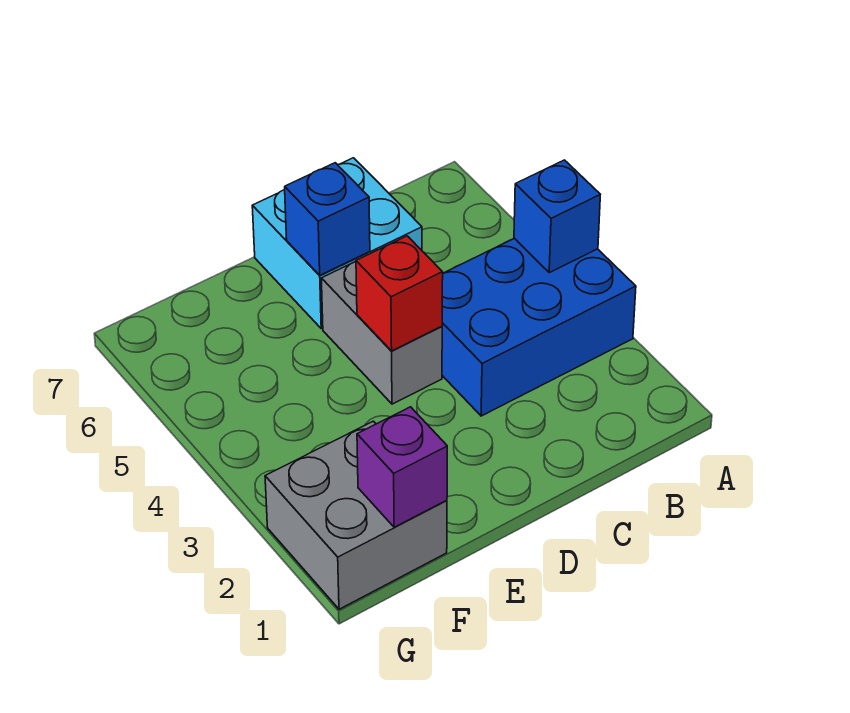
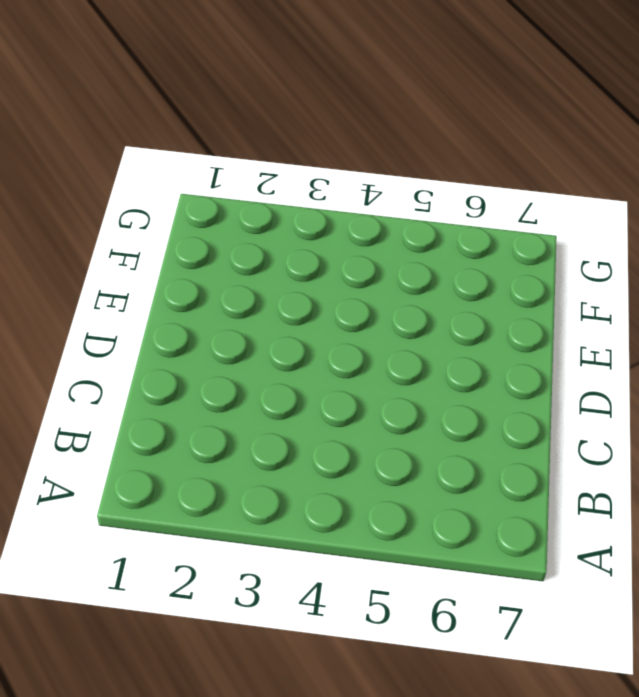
none -> blue 2x3 brick [442,238,636,416]
none -> cyan 2x2 brick [252,158,422,329]

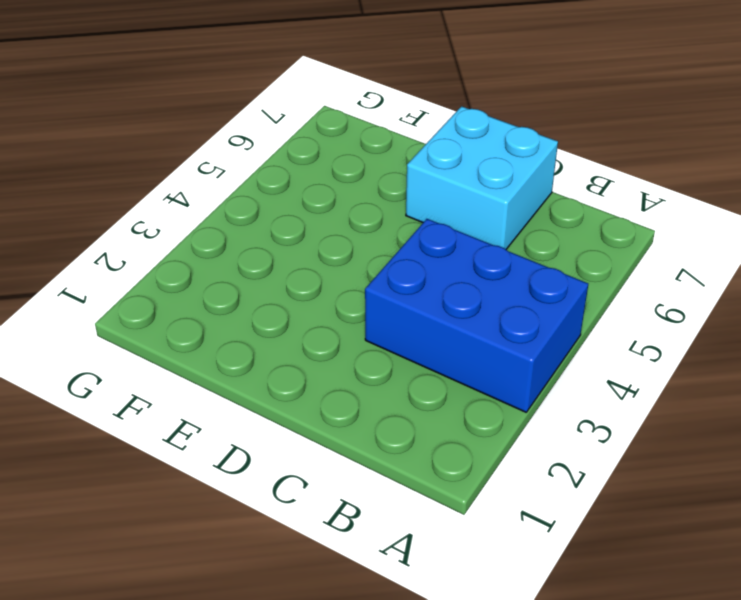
none -> grey 1x2 brick [321,261,442,404]
none -> grey 2x2 brick [265,421,447,609]

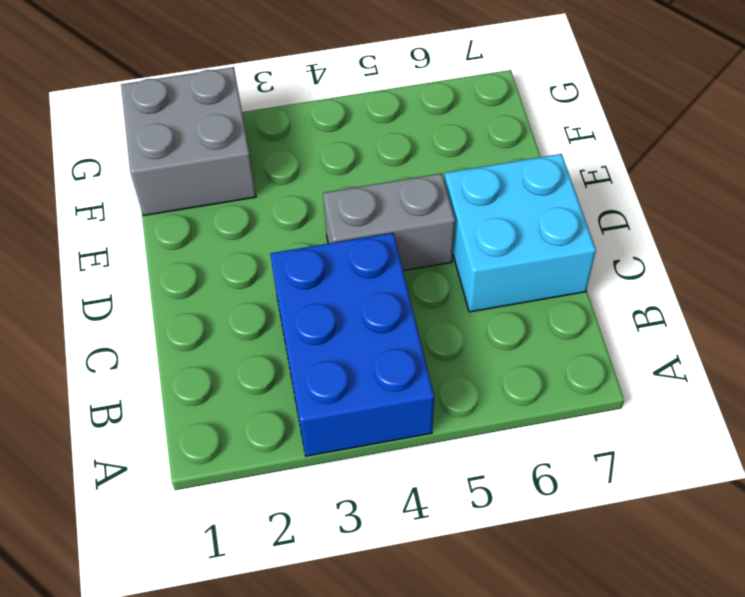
none -> blue 1x1 brick [514,160,600,273]
none -> red 1x1 brick [356,236,443,351]

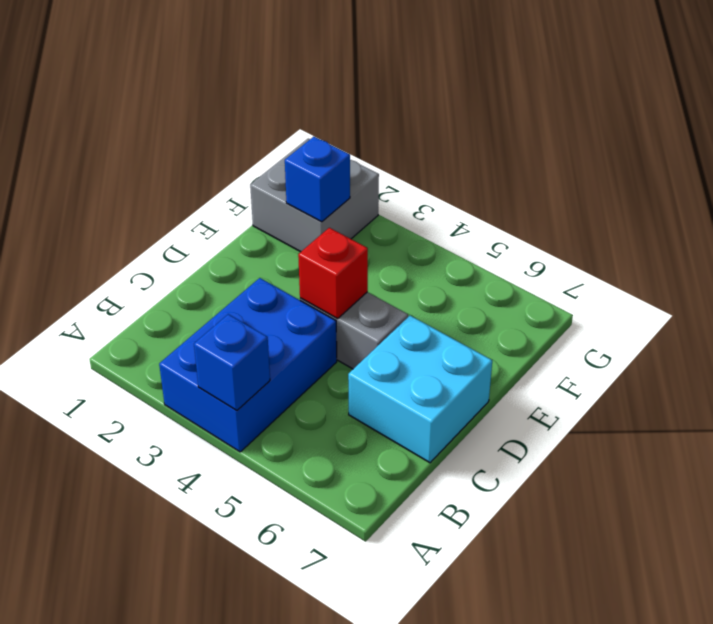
blue 1x1 brick [285,137,350,222] -> blue 1x1 brick moved to [285,163,370,275]
none -> purple 1x1 brick [357,407,447,527]

